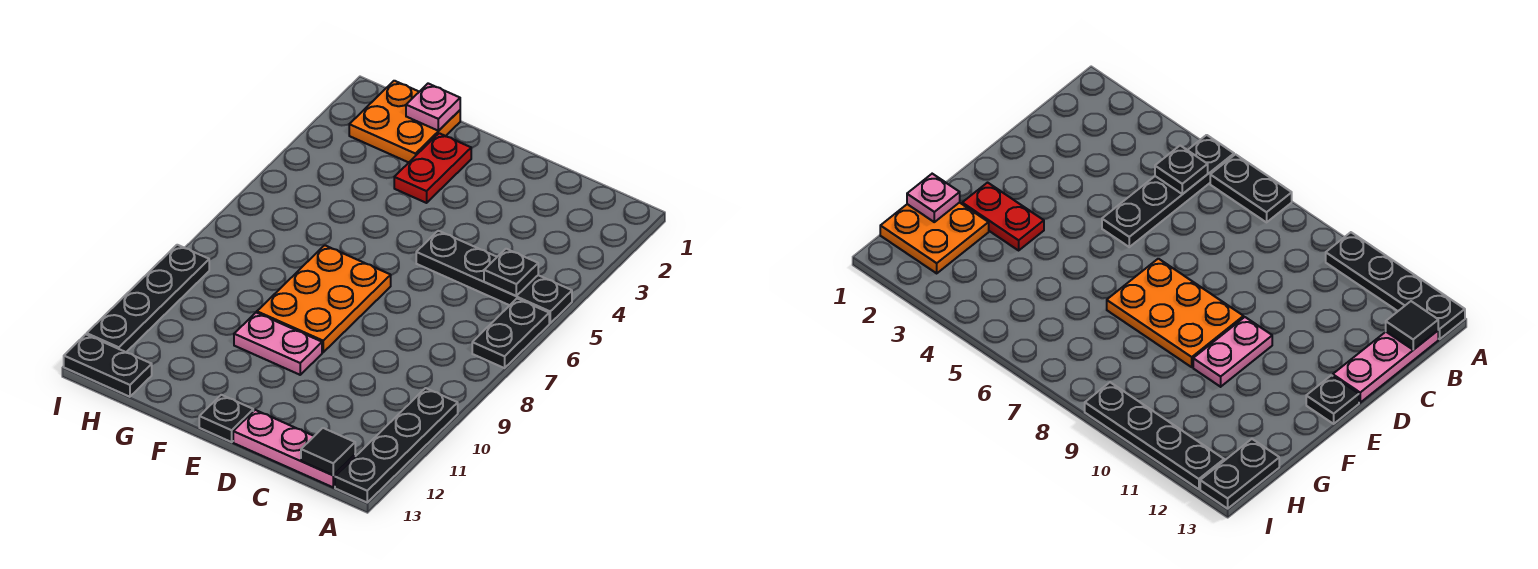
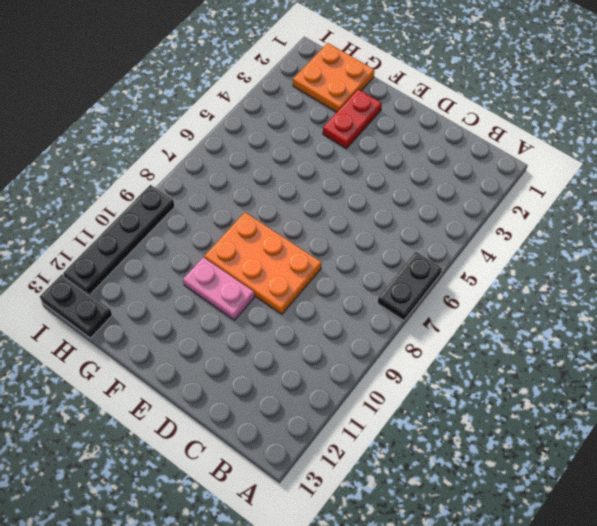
orange 2x3 plate [204,212,321,314] -> orange 2x3 plate turned to [257,245,391,352]
none -> black 1x4 plate [416,231,572,323]
none -> black 1x4 plate [335,388,458,502]
none -> pink 1x3 plate [233,410,355,487]

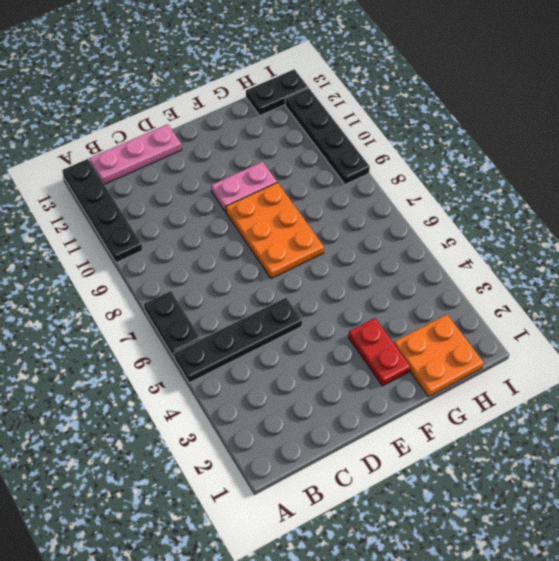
none -> black 1x1 plate [199,395,253,442]
none -> black 1x1 plate [484,249,538,296]
none -> black 1x1 tile [301,428,355,475]

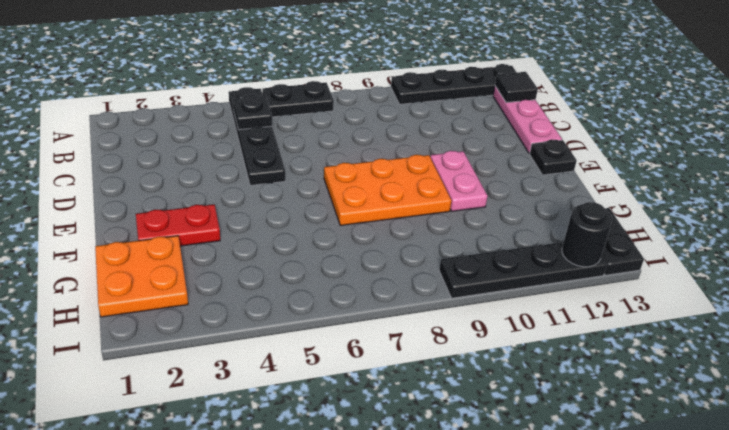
black 1x1 round brick [562,202,612,267] -> none
none -> pink 1x1 plate [406,84,460,131]

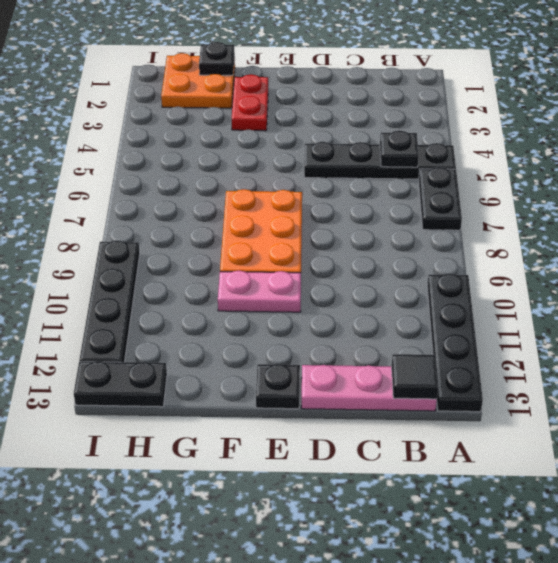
black 1x1 plate [199,42,235,75] -> pink 1x1 plate [406,84,460,131]

